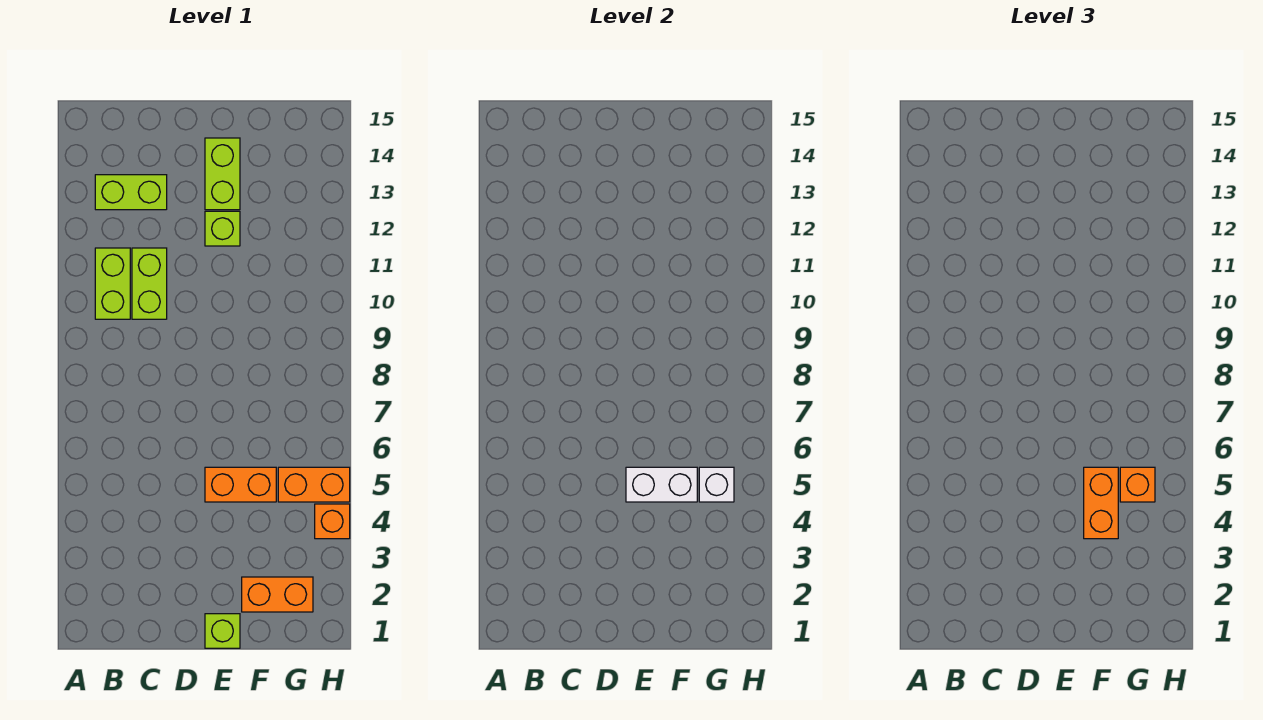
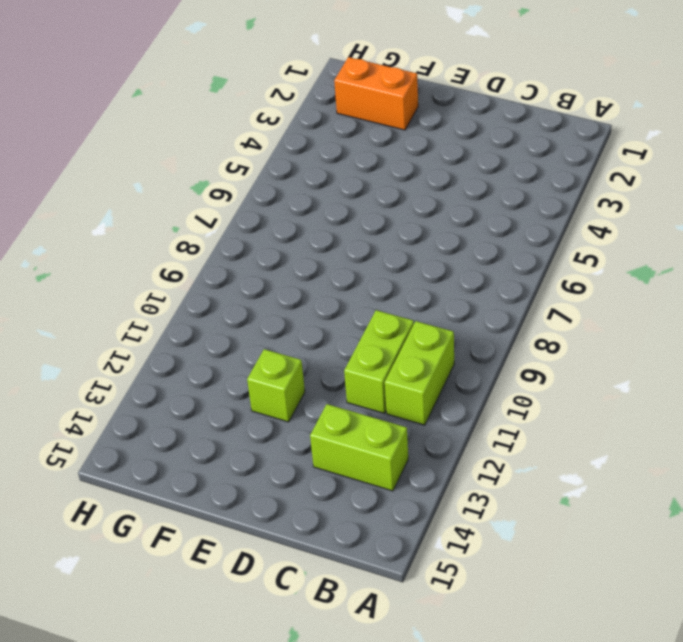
none -> lime 1x1 brick [205,614,240,648]
none -> orange 1x2 brick [205,467,276,502]
none -> lime 1x2 brick [205,138,240,210]

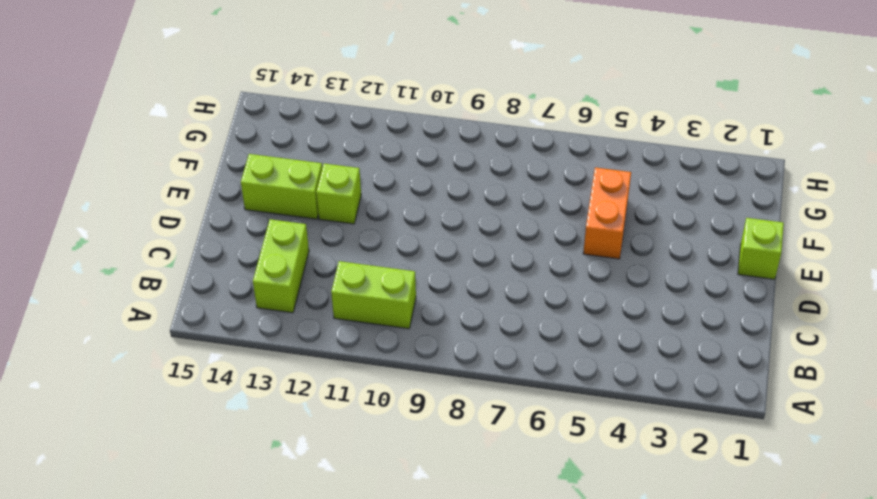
none -> lime 1x2 brick [132,248,167,319]
none -> orange 1x2 brick [242,577,313,612]
none -> orange 1x2 brick [278,467,350,502]

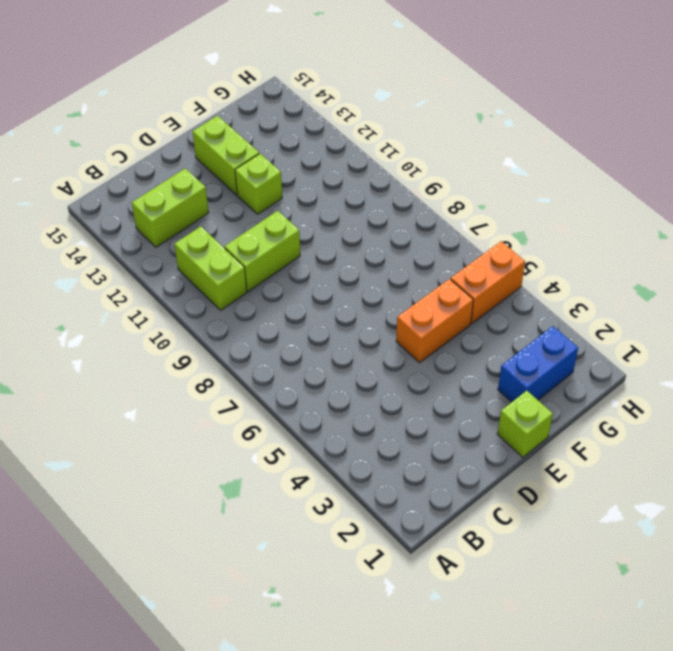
lime 1x2 brick [224,211,300,292] -> lime 1x2 brick turned to [132,248,167,319]
blue 1x2 brick [498,326,578,402] -> orange 1x2 brick [242,577,313,612]
none -> orange 1x1 brick [315,504,350,539]
none -> white 1x2 brick [626,467,697,502]
none -> white 1x1 brick [699,467,734,502]

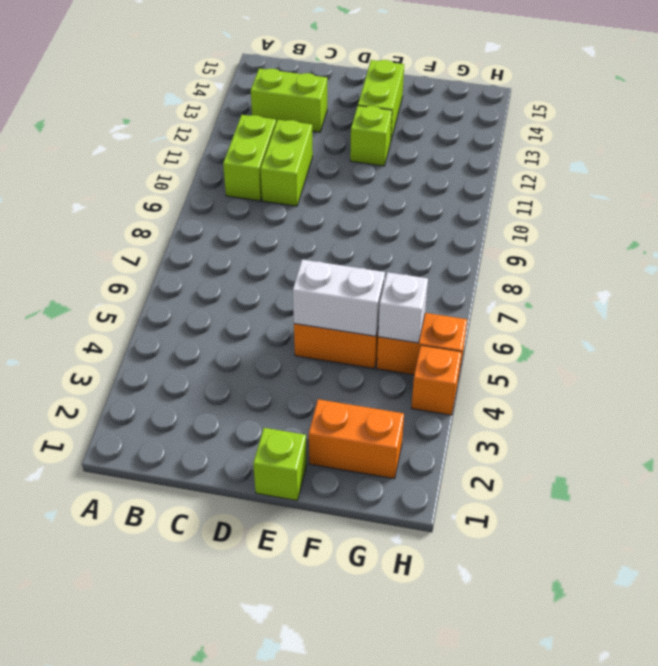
none -> orange 1x2 brick [1084,467,1118,539]
none -> orange 1x1 brick [1120,467,1155,502]

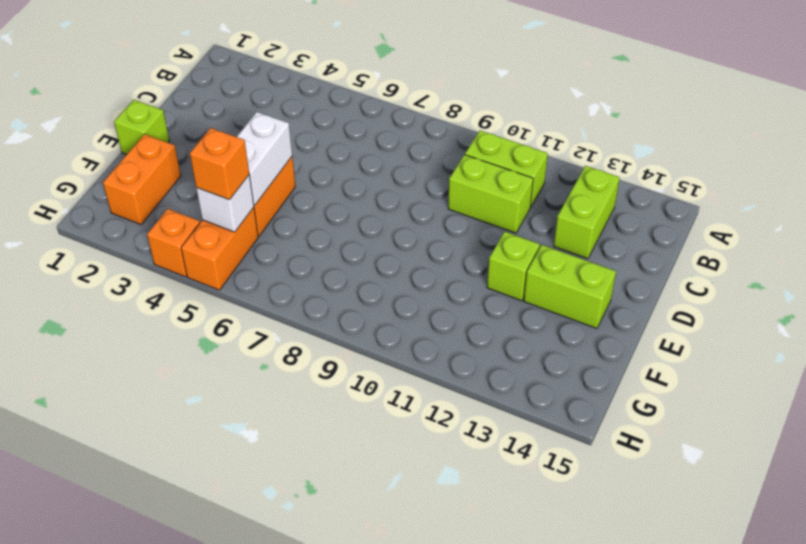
none -> orange 1x2 brick [1084,467,1118,539]

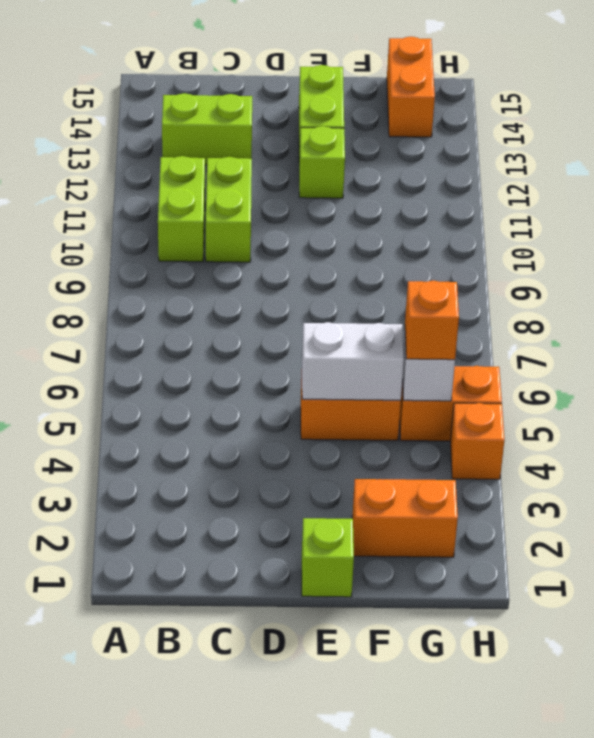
orange 1x2 brick [387,37,435,137] -> orange 1x2 brick moved to [1084,467,1118,539]

